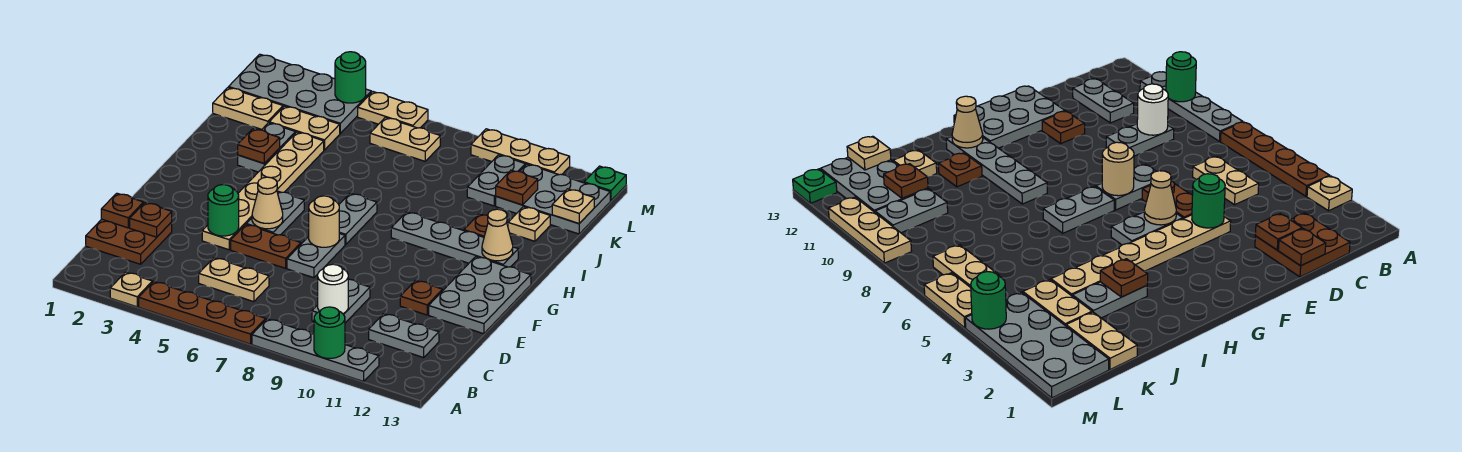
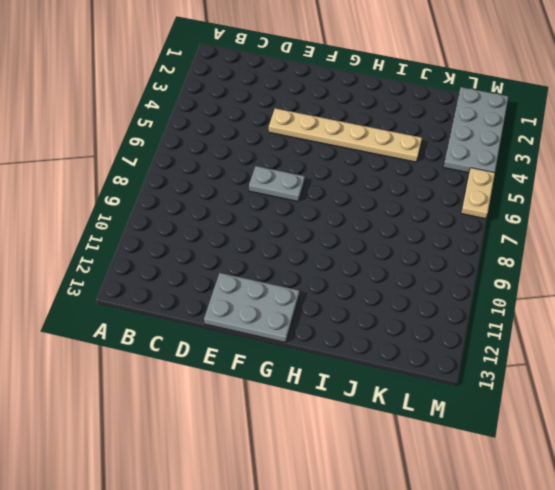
none -> tan 1x1 plate [110,272,152,307]
none -> brown 1x4 plate [139,282,266,344]
none -> grey 1x4 plate [252,319,379,381]
none -> brown 2x2 plate [86,219,172,264]

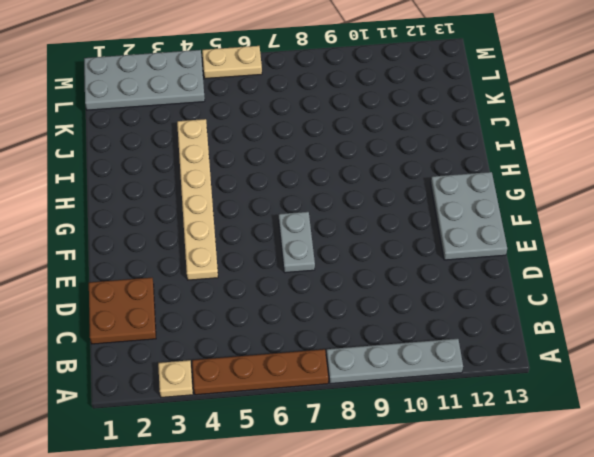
none -> tan 1x2 plate [199,258,269,302]
none -> grey 1x2 plate [312,279,370,323]
none -> grey 1x2 plate [369,314,439,358]
none -> brown 1x2 plate [231,225,301,268]

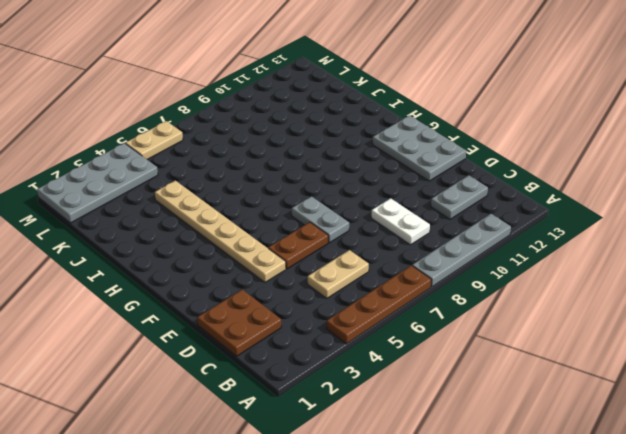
white 1x2 plate [371,198,430,245] -> grey 1x2 plate [312,279,370,323]
none -> tan 1x1 plate [110,272,152,307]
none -> brown 1x1 plate [400,280,442,315]
none -> grey 1x2 plate [246,191,304,235]
none -> grey 1x2 plate [339,193,377,245]

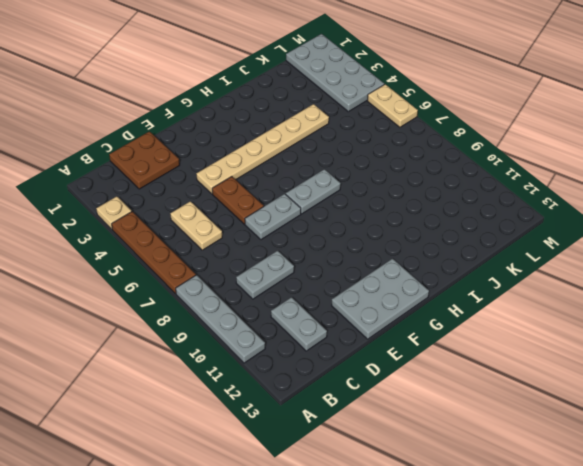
none -> brown 1x1 plate [400,280,442,315]
none -> grey 1x2 plate [246,191,304,235]
none -> grey 1x4 plate [391,212,518,267]
none -> grey 1x2 plate [238,123,295,172]

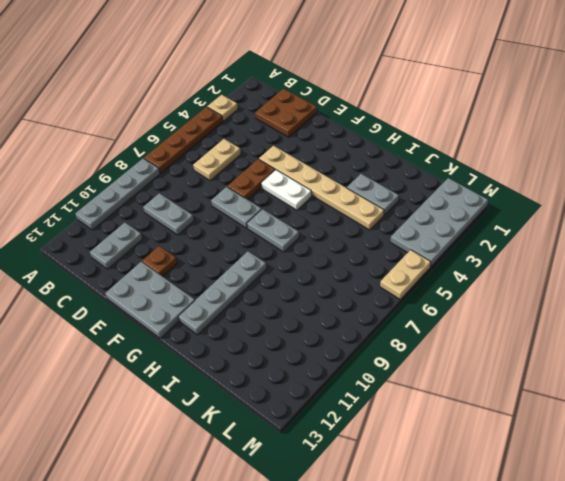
white 1x2 plate [261,170,312,210] -> grey 1x2 plate [246,191,304,235]
none -> brown 1x1 plate [464,214,488,237]
none -> tan 1x1 plate [508,207,550,241]
none -> tan 1x2 plate [213,87,283,129]
none -> tan 1x2 plate [269,106,340,150]

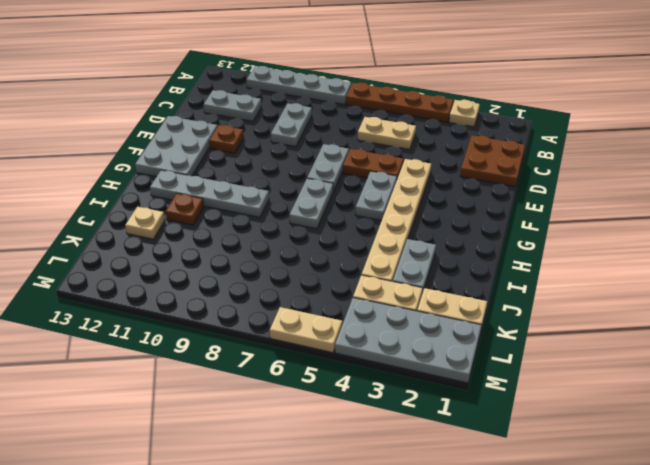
none -> grey 1x2 plate [467,155,525,206]
none -> grey 2x3 plate [496,164,610,234]
none -> tan 1x2 plate [370,117,440,161]
none -> tan 1x3 plate [471,129,570,175]

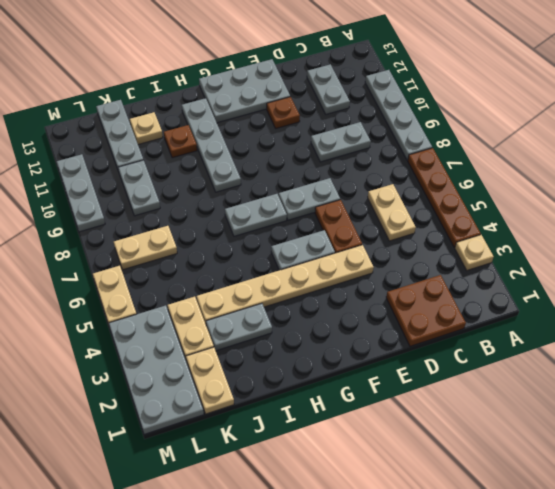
tan 1x2 plate [114,226,177,270] -> tan 1x2 plate turned to [370,117,440,161]
grey 1x2 plate [118,160,160,216] -> grey 1x2 plate turned to [467,155,525,206]
grey 1x3 plate [96,100,143,169] -> grey 2x3 plate [496,164,610,234]
grey 1x3 plate [57,154,105,232] -> tan 1x3 plate [471,129,570,175]
none -> green 1x1 plate [584,166,626,201]
none -> green 1x1 round brick [314,307,345,358]
none -> white 1x1 round brick [318,264,348,314]
none -> brown 1x1 plate [101,193,143,228]

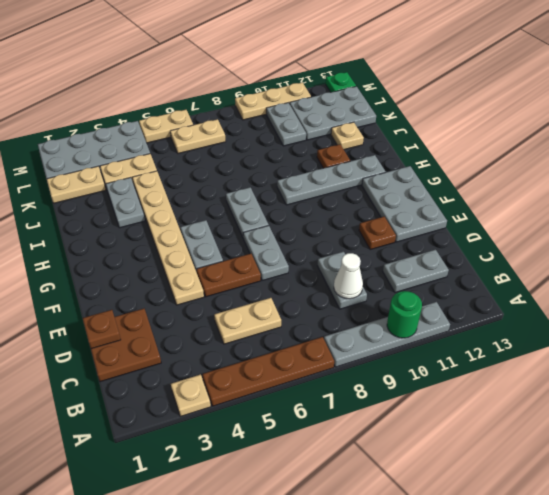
white 1x1 cone [334,253,363,299] -> white 1x1 round brick [318,264,348,314]
none -> brown 1x1 plate [130,203,172,237]
none -> green 1x1 round brick [208,185,239,236]
none -> tan 1x1 cone [252,177,283,229]
none -> tan 1x1 round brick [309,196,339,247]

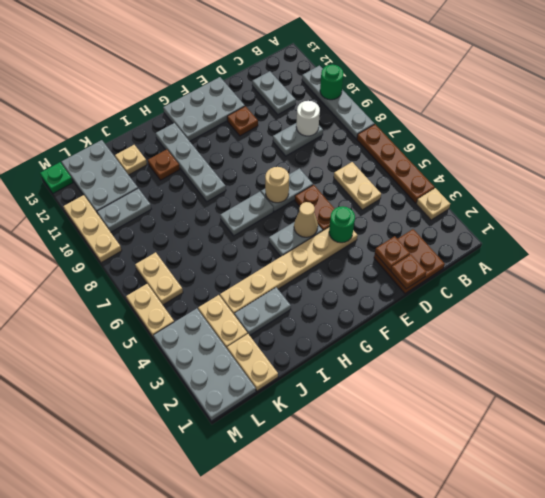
none -> tan 1x1 cone [482,209,513,261]
none -> brown 1x1 plate [238,129,280,164]
none -> brown 1x1 plate [496,170,538,205]
none -> tan 1x1 plate [552,189,594,224]

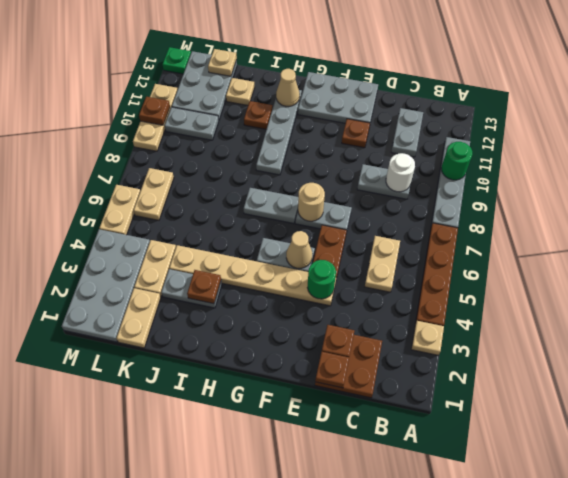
brown 1x1 plate [139,97,170,125] -> brown 1x1 plate moved to [496,170,538,205]
none -> green 1x1 round brick [335,52,366,103]

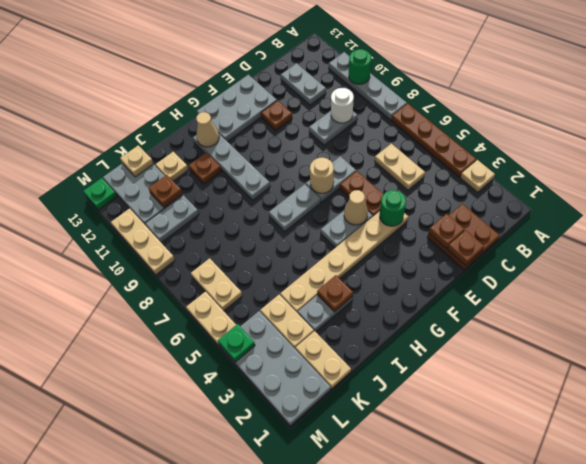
green 1x1 plate [218,324,255,362] -> green 1x1 round brick [335,52,366,103]

